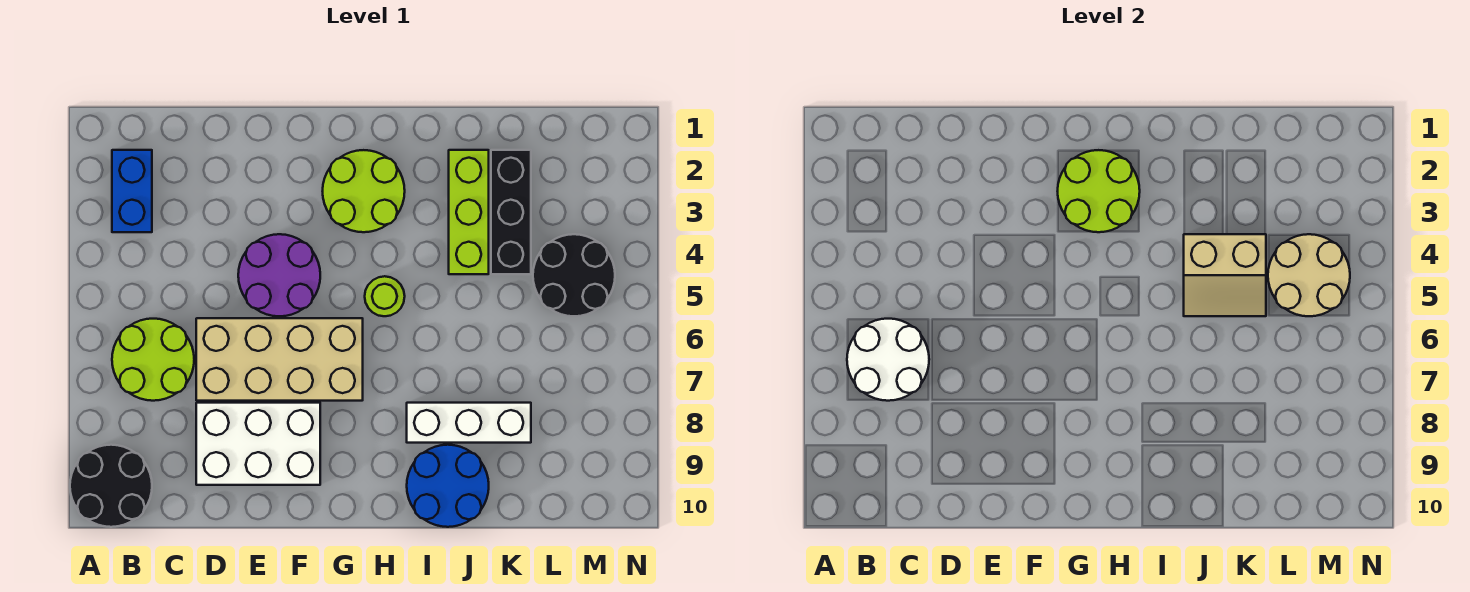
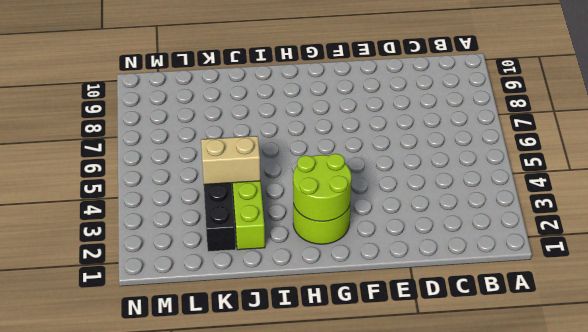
none -> black 2x2 round brick [70,445,152,527]
none -> blue 1x2 brick [112,150,152,232]
none -> lime 2x2 round brick [112,319,194,401]

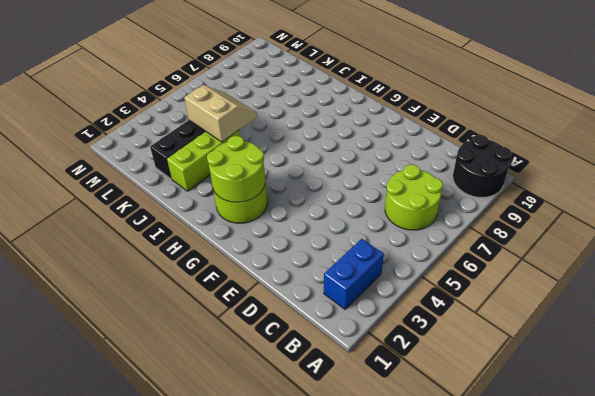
none -> tan 2x4 brick [196,318,363,401]
none -> white 2x3 brick [196,403,320,485]
none -> purple 2x2 round brick [238,234,320,316]

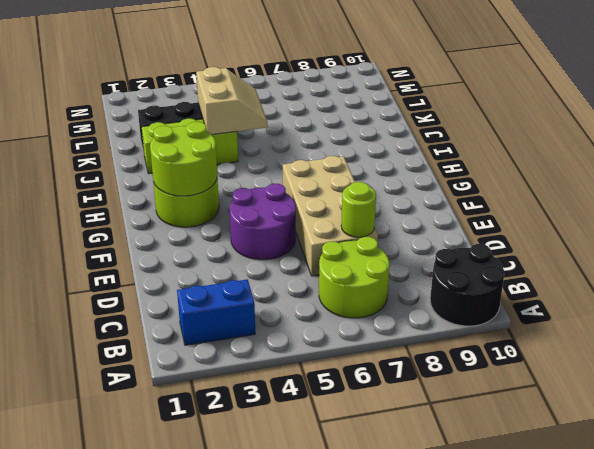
lime 1x1 round brick [341,182,376,237] -> lime 1x1 round brick moved to [365,276,405,316]
none -> white 2x3 brick [196,403,320,485]
none -> white 1x3 brick [407,403,531,443]
none -> blue 2x2 round brick [407,445,489,527]

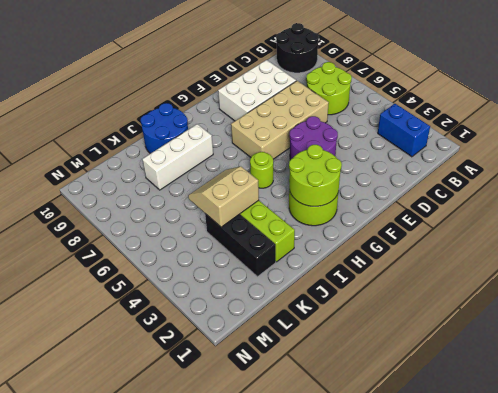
none -> black 2x2 round brick [533,234,615,316]
none -> white 2x2 round brick [847,319,929,401]
none -> tan 2x2 round brick [1268,234,1350,316]

